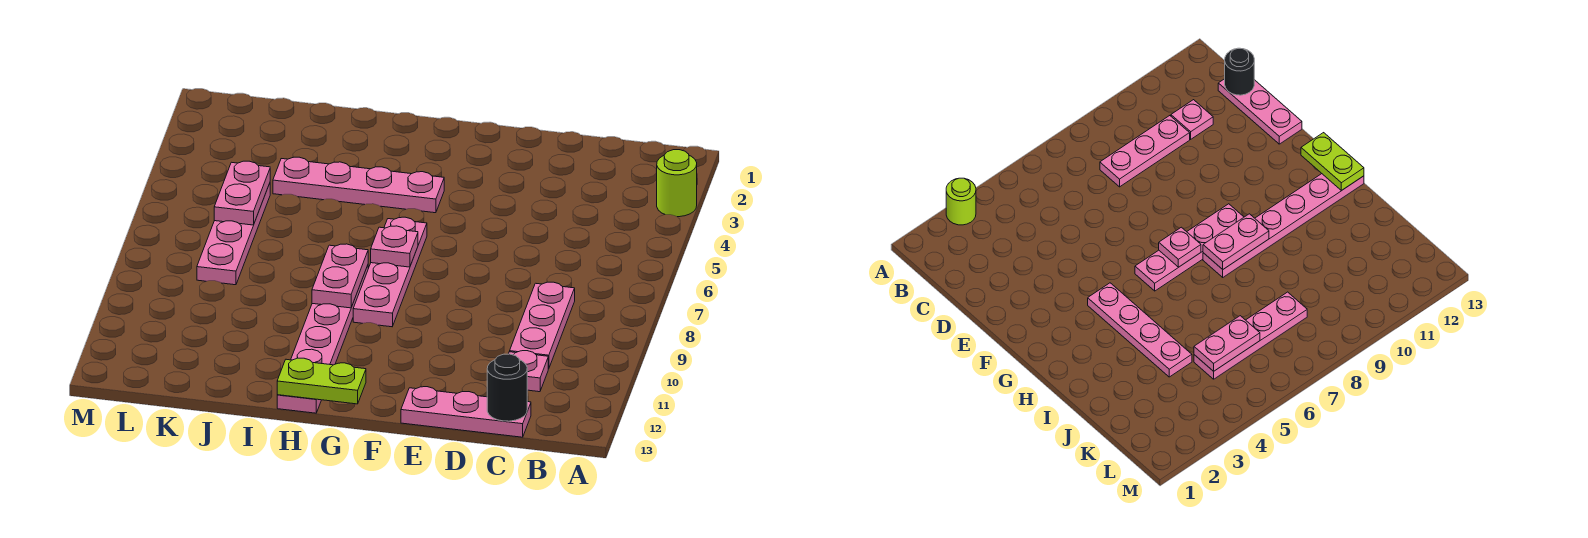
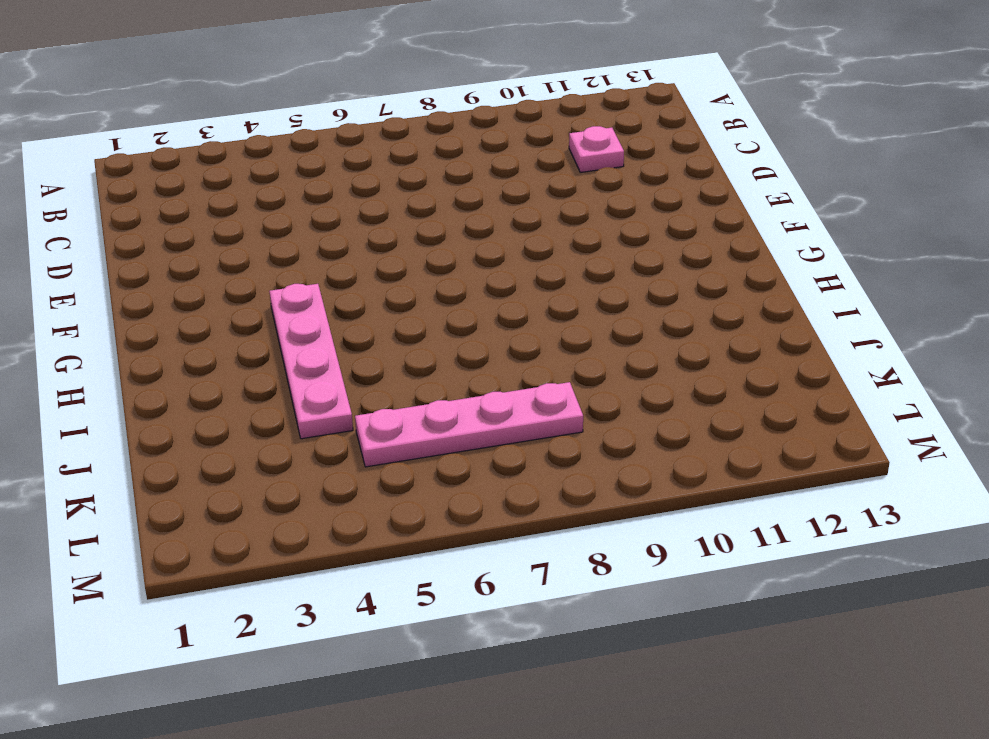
none -> lime 1x1 round brick [656,150,697,217]
none -> pink 1x3 plate [510,282,575,369]
none -> pink 1x3 plate [401,387,531,437]

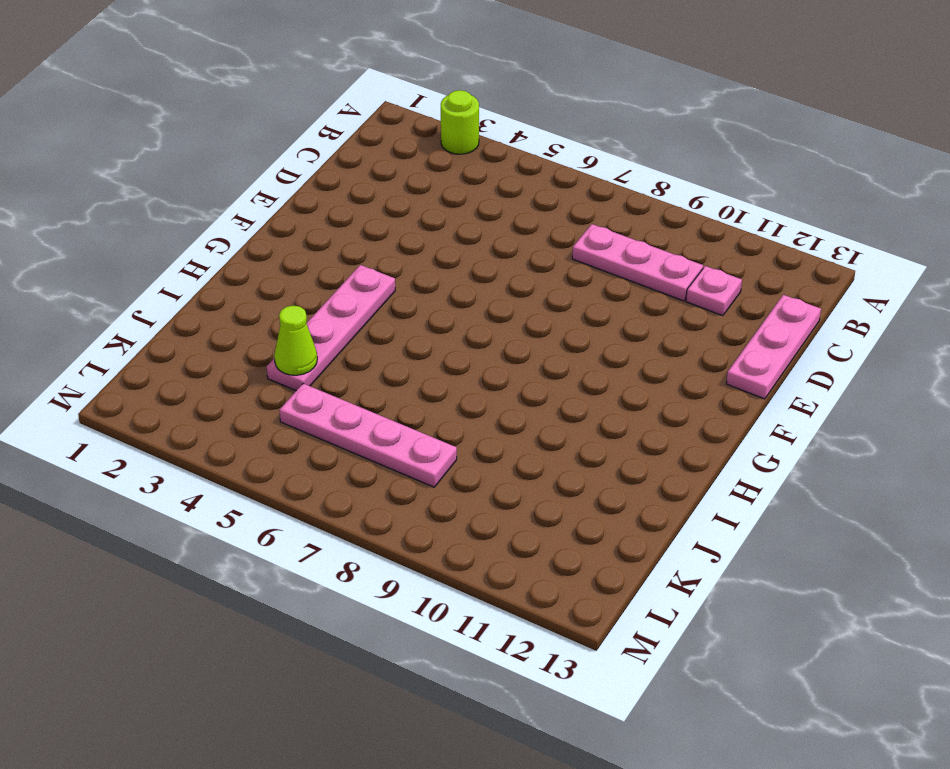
lime 1x1 cone [274,306,317,375] -> none
none -> pink 1x4 plate [353,217,427,327]
none -> pink 1x6 plate [277,265,368,413]
none -> black 1x1 round brick [487,354,527,421]

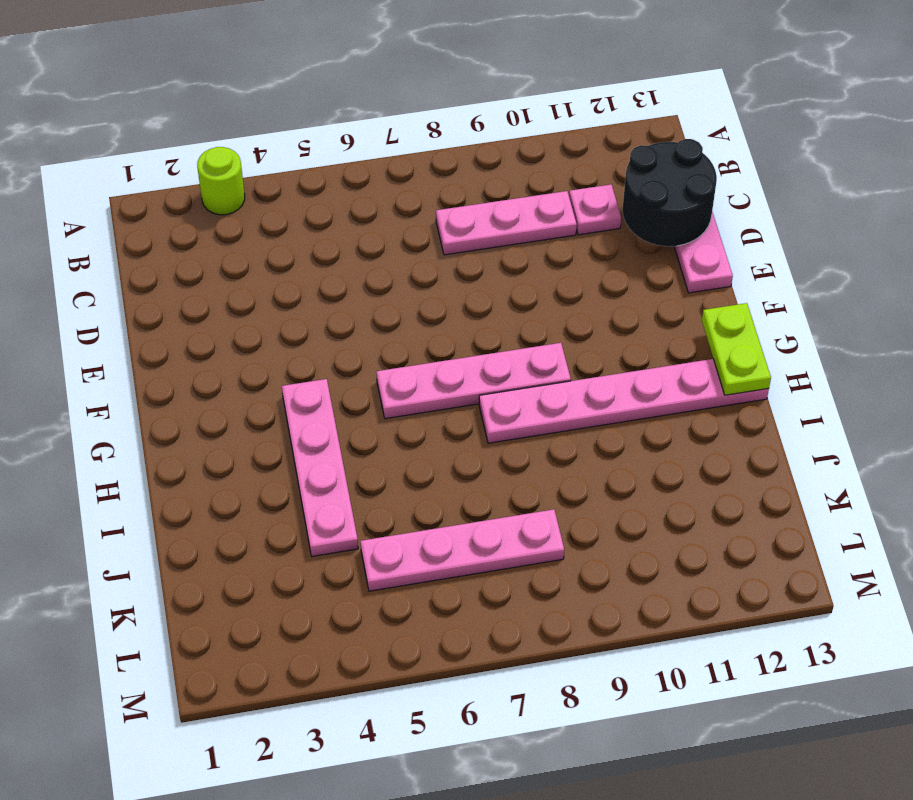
black 2x2 round brick [623,139,717,246] -> black 1x1 round brick [487,354,527,421]
none -> pink 1x1 plate [371,226,418,267]
none -> pink 1x2 plate [312,244,368,308]
none -> pink 1x2 plate [214,161,270,225]

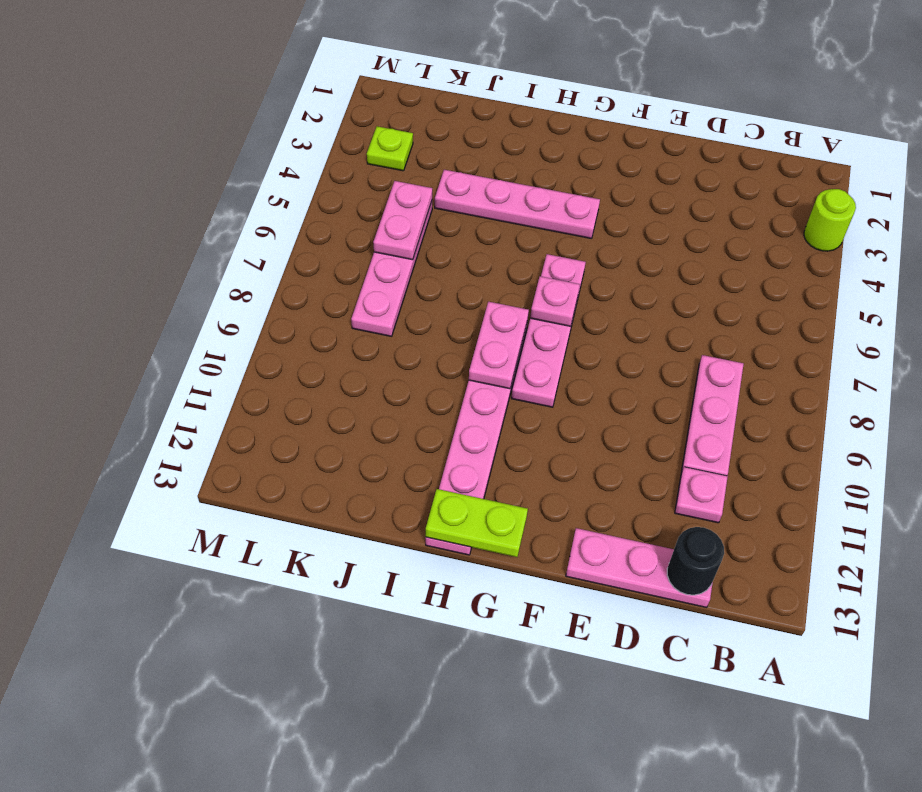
lime 1x1 plate [367,126,413,171] -> none

